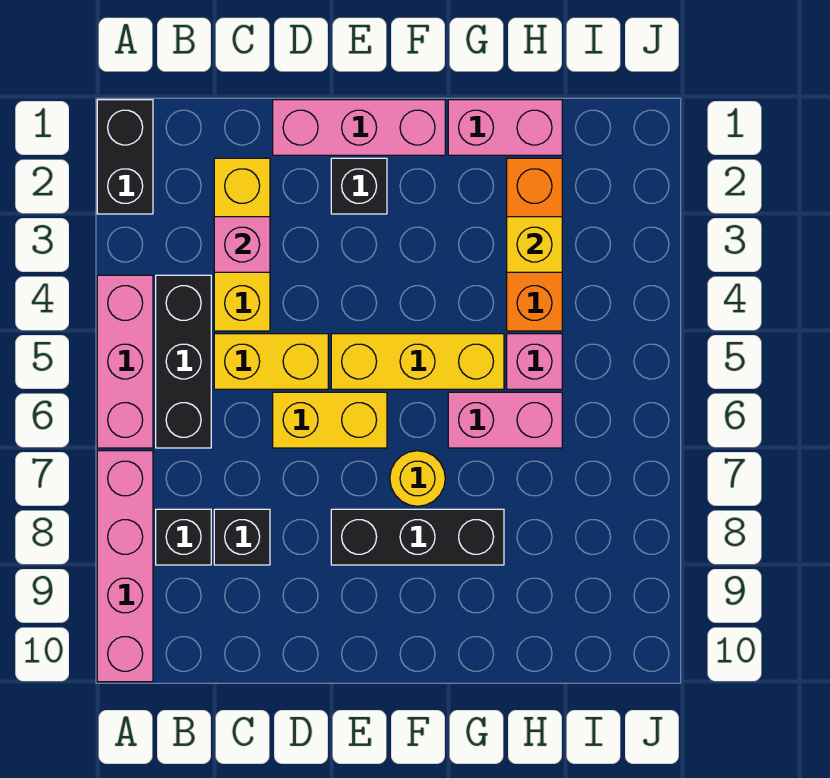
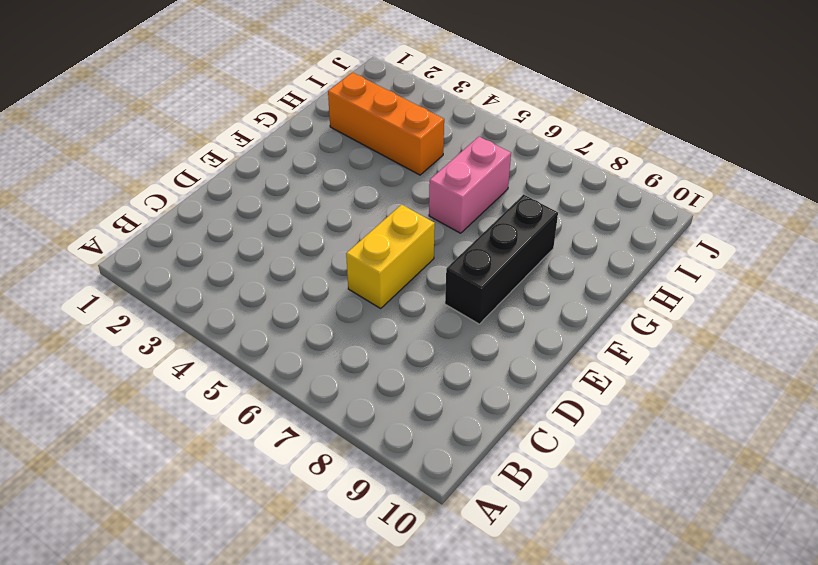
none -> black 1x2 brick [97,100,153,214]
none -> pink 1x3 brick [97,275,153,448]
none -> pink 1x4 brick [97,451,153,682]

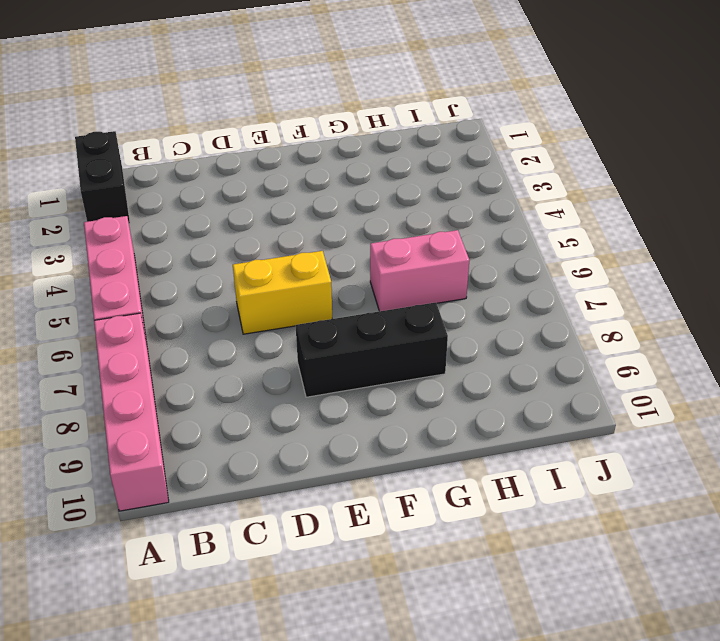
none -> black 1x3 brick [156,275,211,448]
none -> black 1x1 brick [156,509,211,565]
none -> yellow 1x3 brick [214,158,270,331]

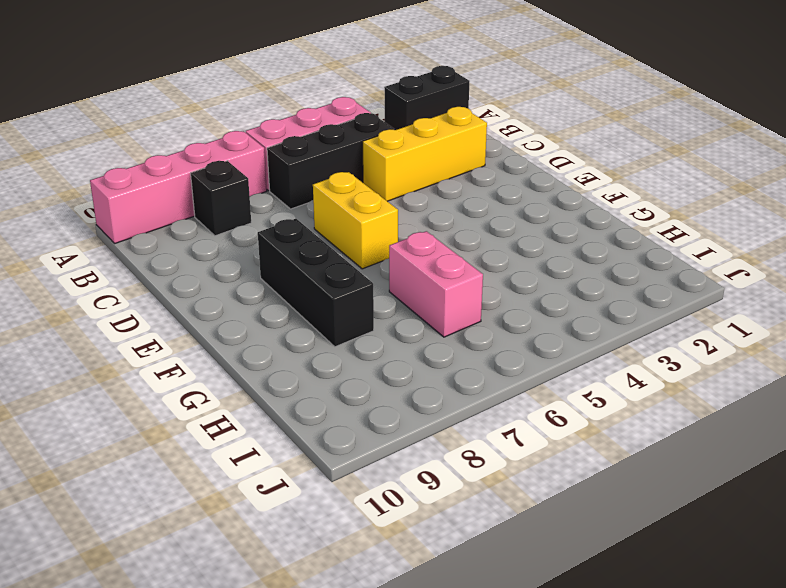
none -> yellow 1x2 brick [214,334,328,389]
none -> black 1x1 brick [214,509,270,565]
none -> pink 1x3 brick [273,100,445,155]

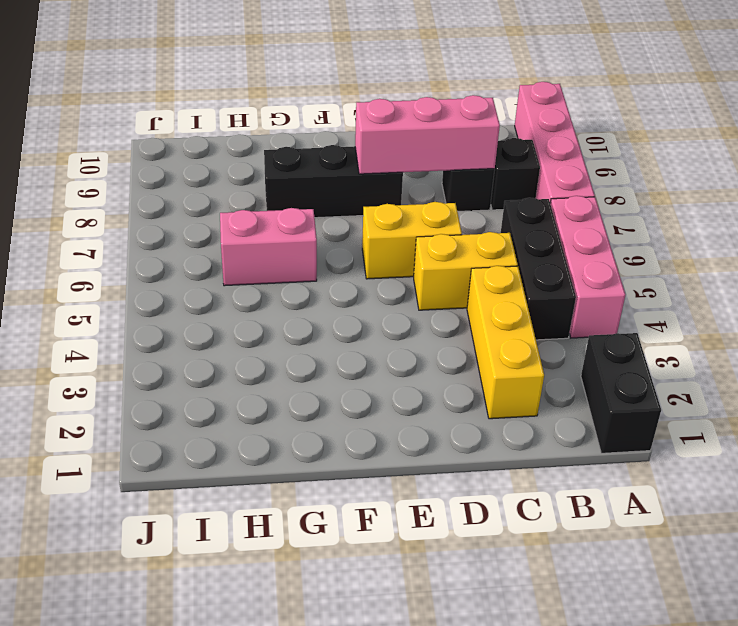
pink 1x3 brick [355,95,500,174] -> pink 1x3 brick moved to [273,100,445,155]
none -> black 1x1 brick [331,158,387,214]
none -> yellow 1x3 brick [331,334,504,389]
none -> yellow 1x1 round brick [390,451,445,506]

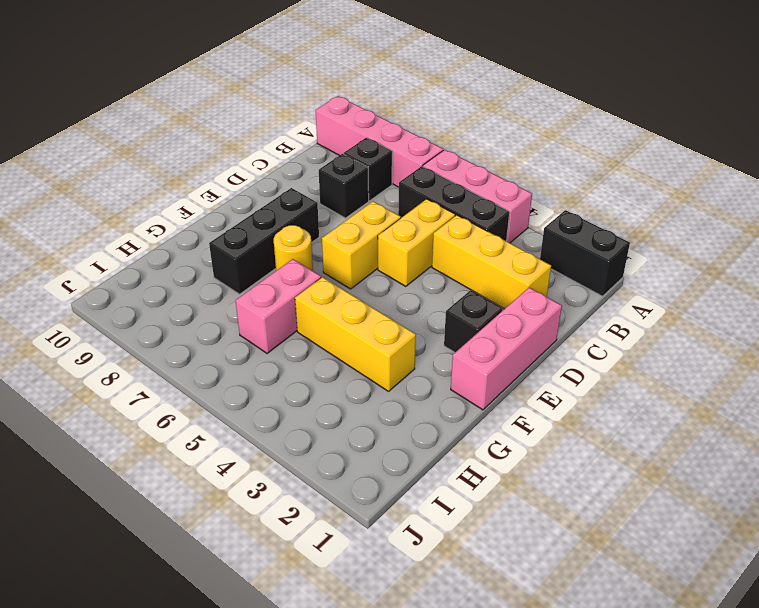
yellow 1x3 brick [295,277,416,391] -> yellow 1x3 brick turned to [331,334,504,389]
none -> pink 1x2 brick [448,100,562,155]
none -> orange 1x3 brick [507,158,562,331]
none -> pink 1x1 brick [507,334,562,389]

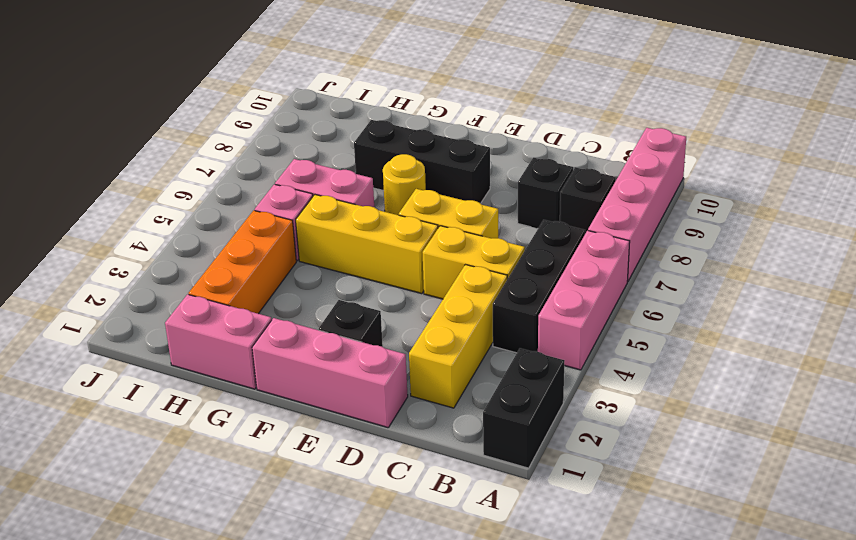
none -> pink 1x1 brick [214,217,270,272]
none -> yellow 1x1 brick [507,217,562,272]

